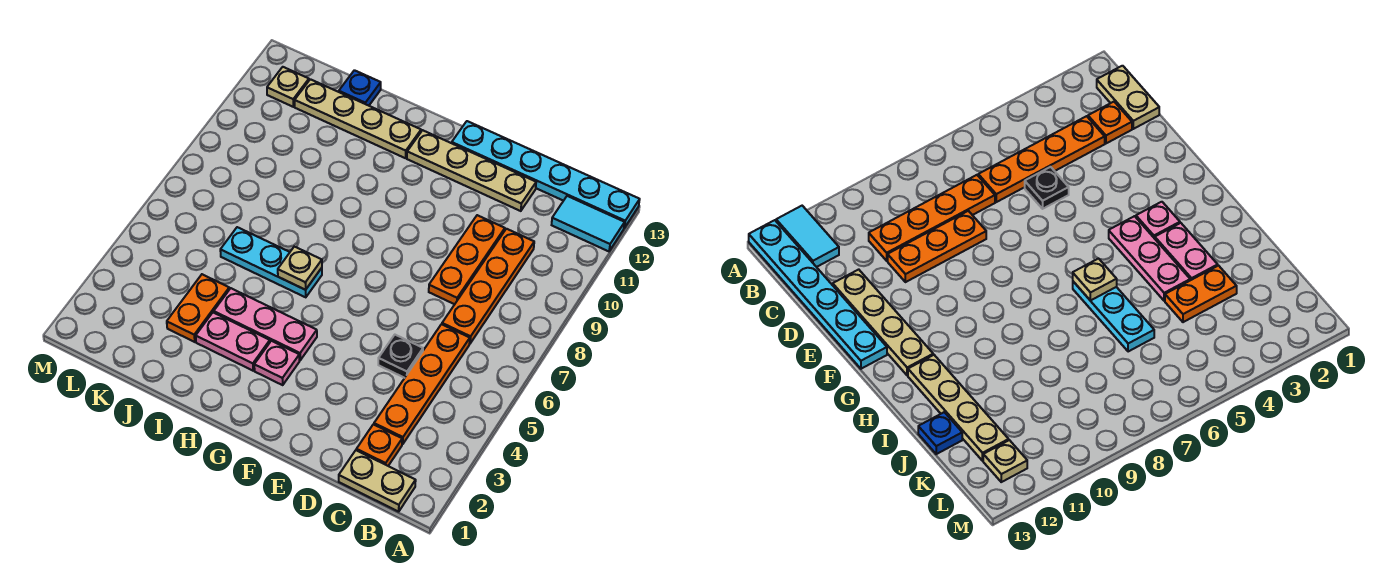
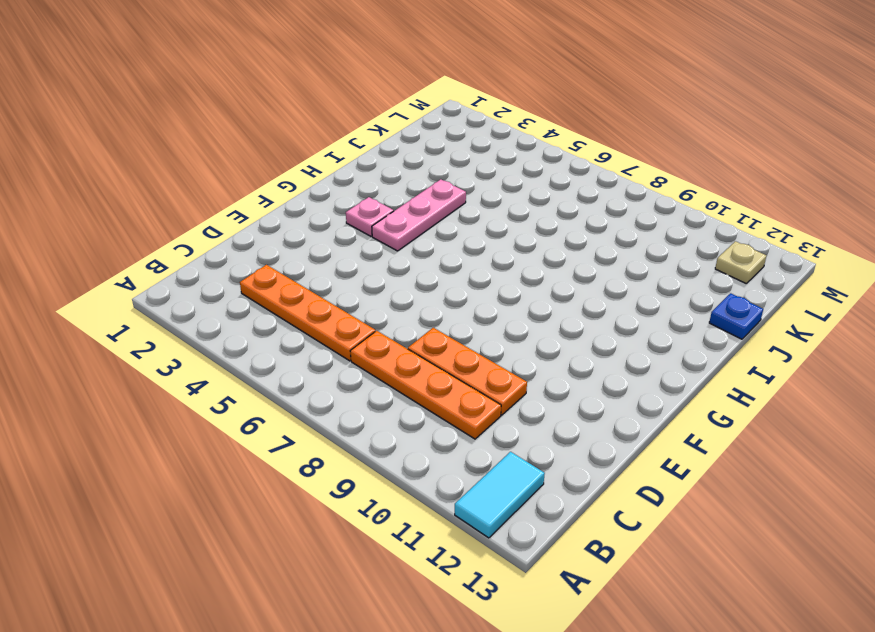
none -> cyan 1x6 plate [452,121,640,228]
none -> tan 1x2 plate [339,450,416,512]
none -> orange 1x1 plate [356,424,402,466]

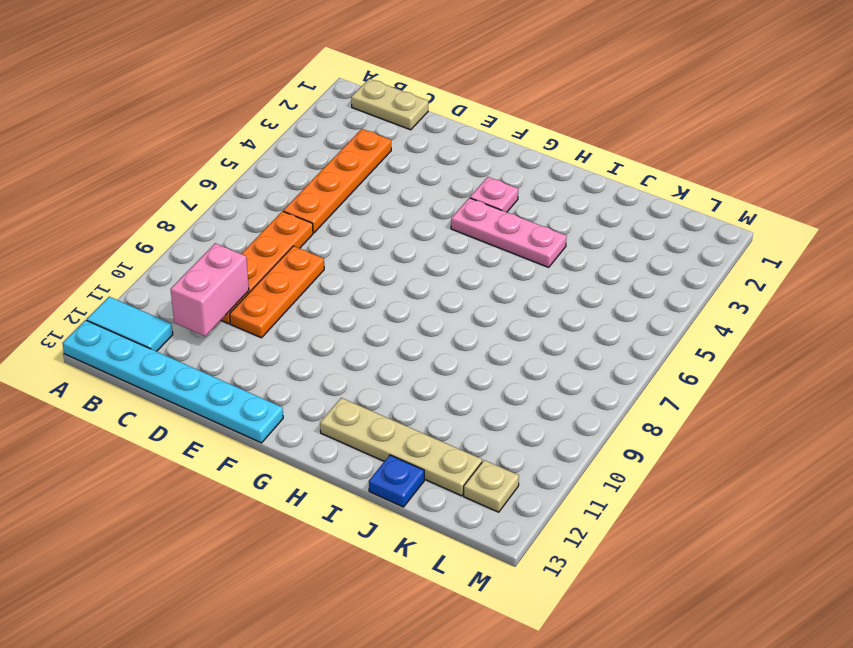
pink 1x2 brick [171,243,249,336] -> none
none -> orange 1x1 plate [356,424,402,466]
none -> black 1x1 plate [378,335,423,378]
none -> tan 1x4 plate [407,130,536,211]

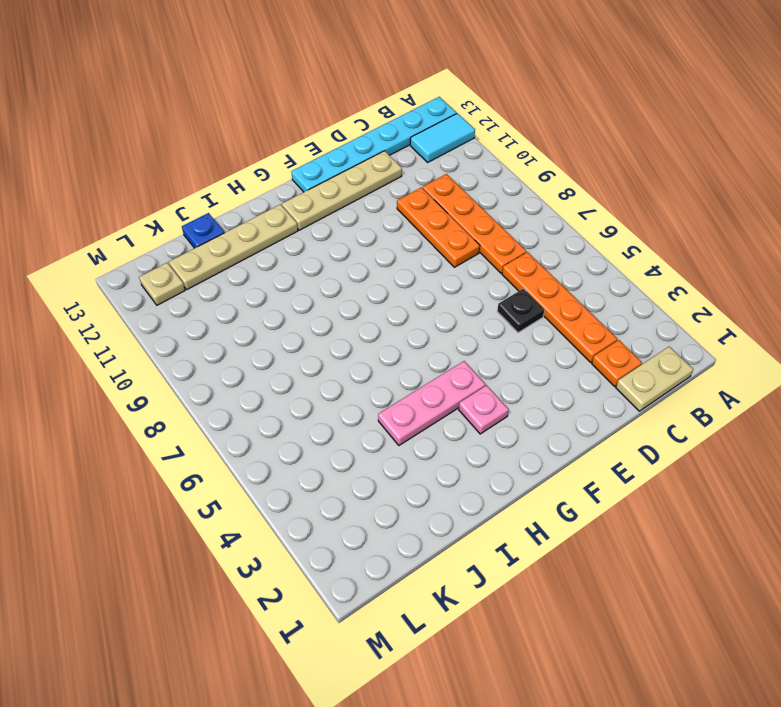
none -> pink 1x2 plate [196,312,270,371]
none -> cyan 1x3 plate [220,227,322,297]
none -> orange 1x2 plate [167,274,229,342]

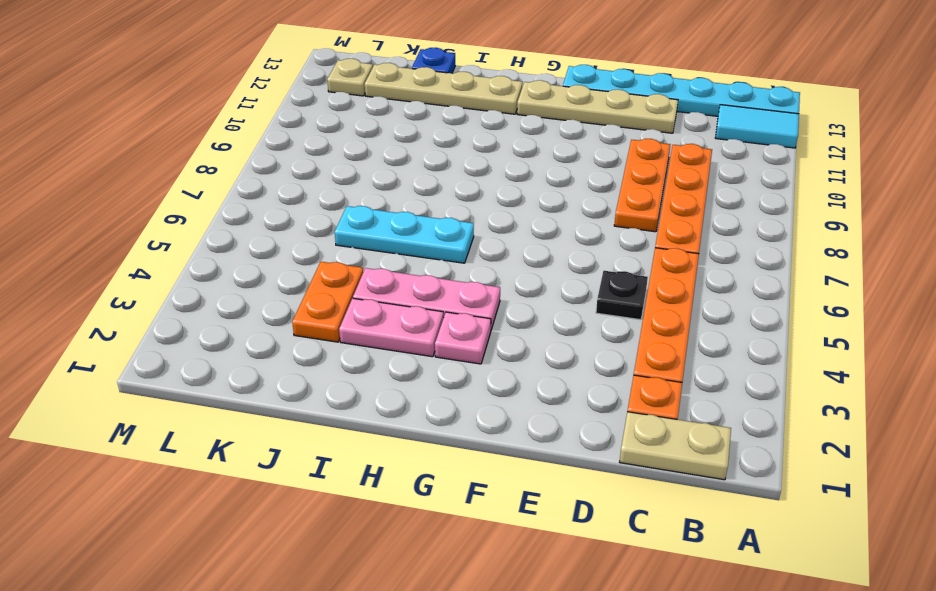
none -> tan 1x1 plate [278,247,322,290]

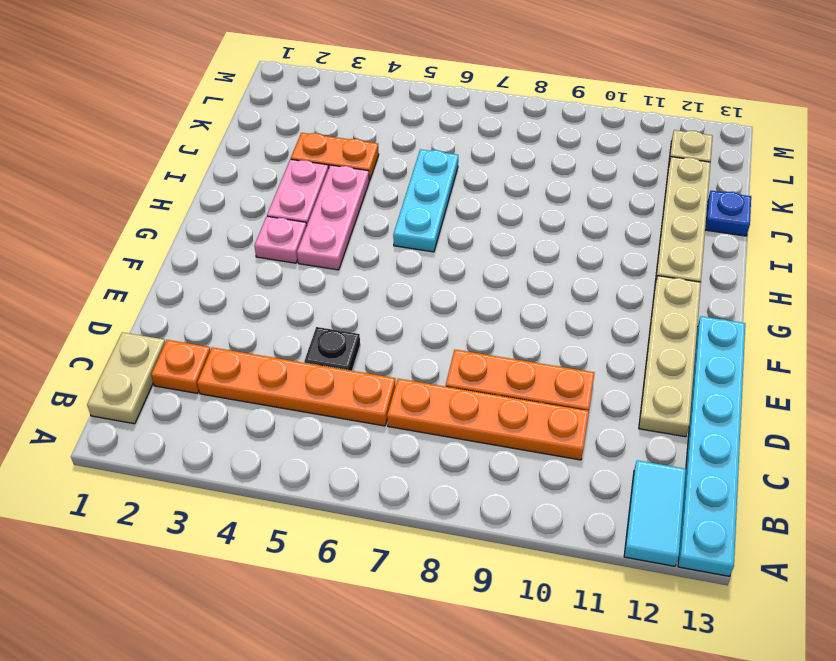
none -> tan 1x1 plate [278,247,322,290]

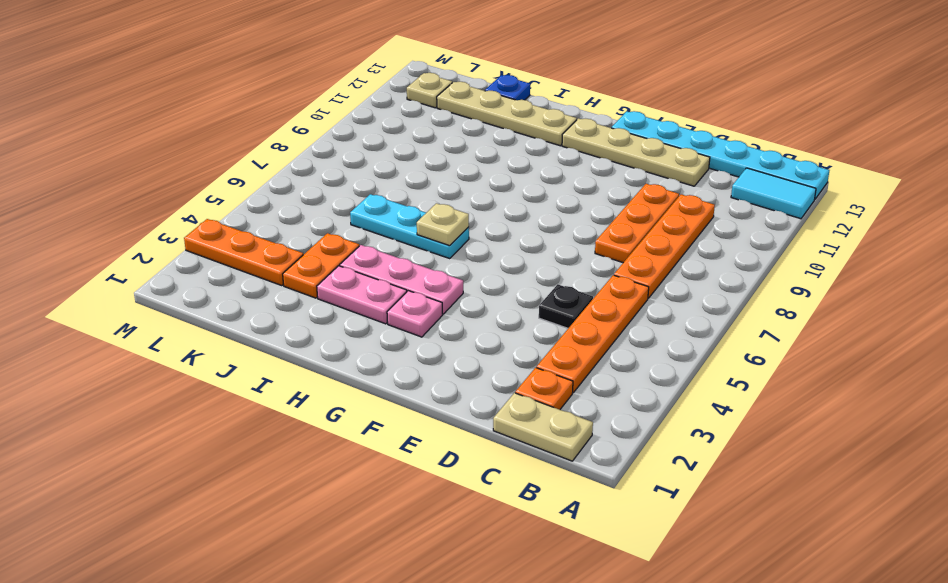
orange 1x3 plate [184,219,303,286] -> none

